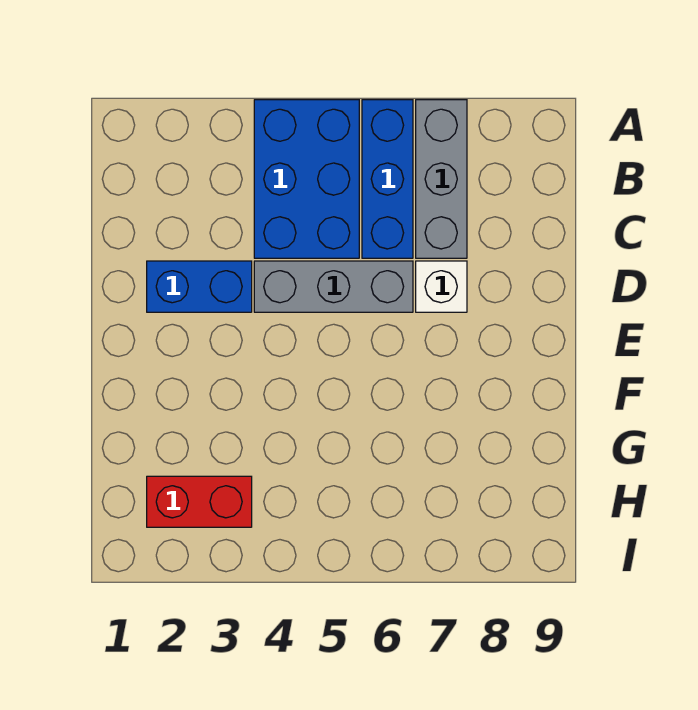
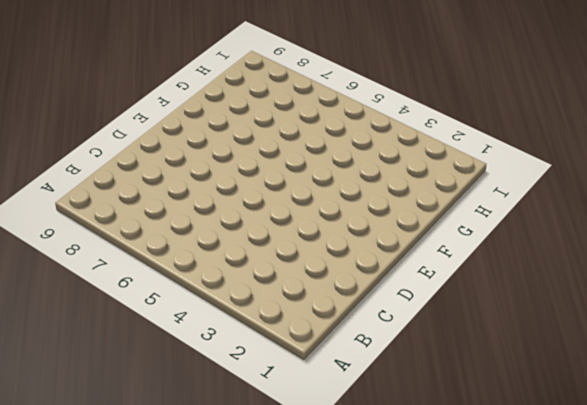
none -> blue 2x3 brick [254,100,359,258]
none -> blue 1x3 brick [362,100,413,258]

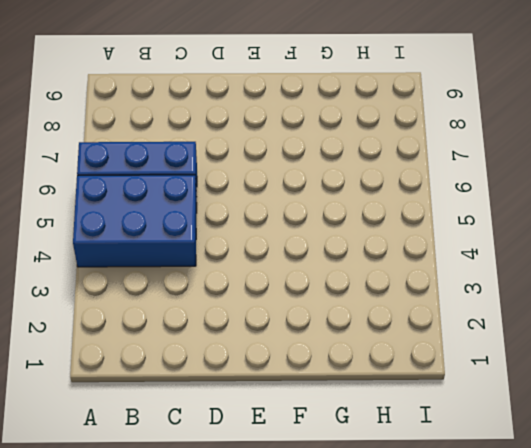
none -> grey 1x3 brick [416,100,467,258]
none -> blue 1x2 brick [147,261,252,312]

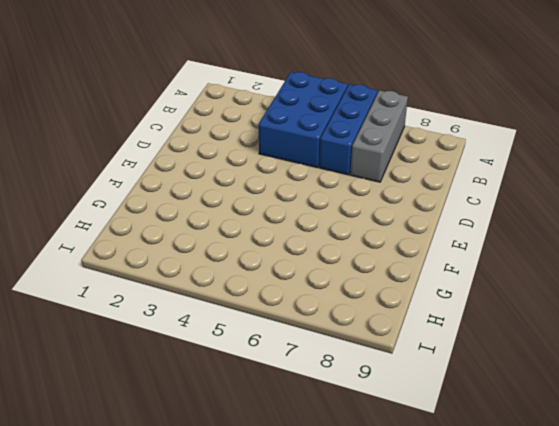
none -> blue 1x2 brick [147,261,252,312]
none -> grey 1x3 brick [254,261,413,312]

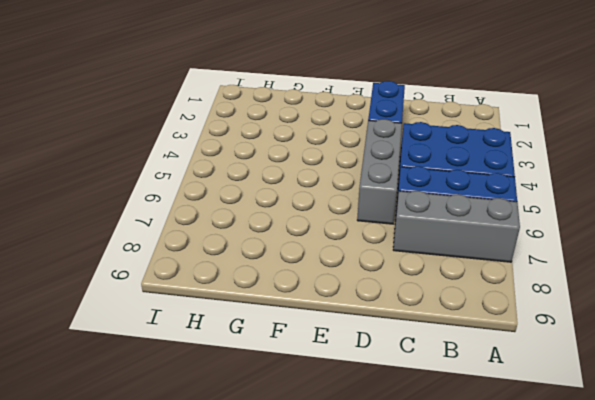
none -> white 1x1 brick [416,261,467,312]
none -> red 1x2 brick [147,476,252,527]

